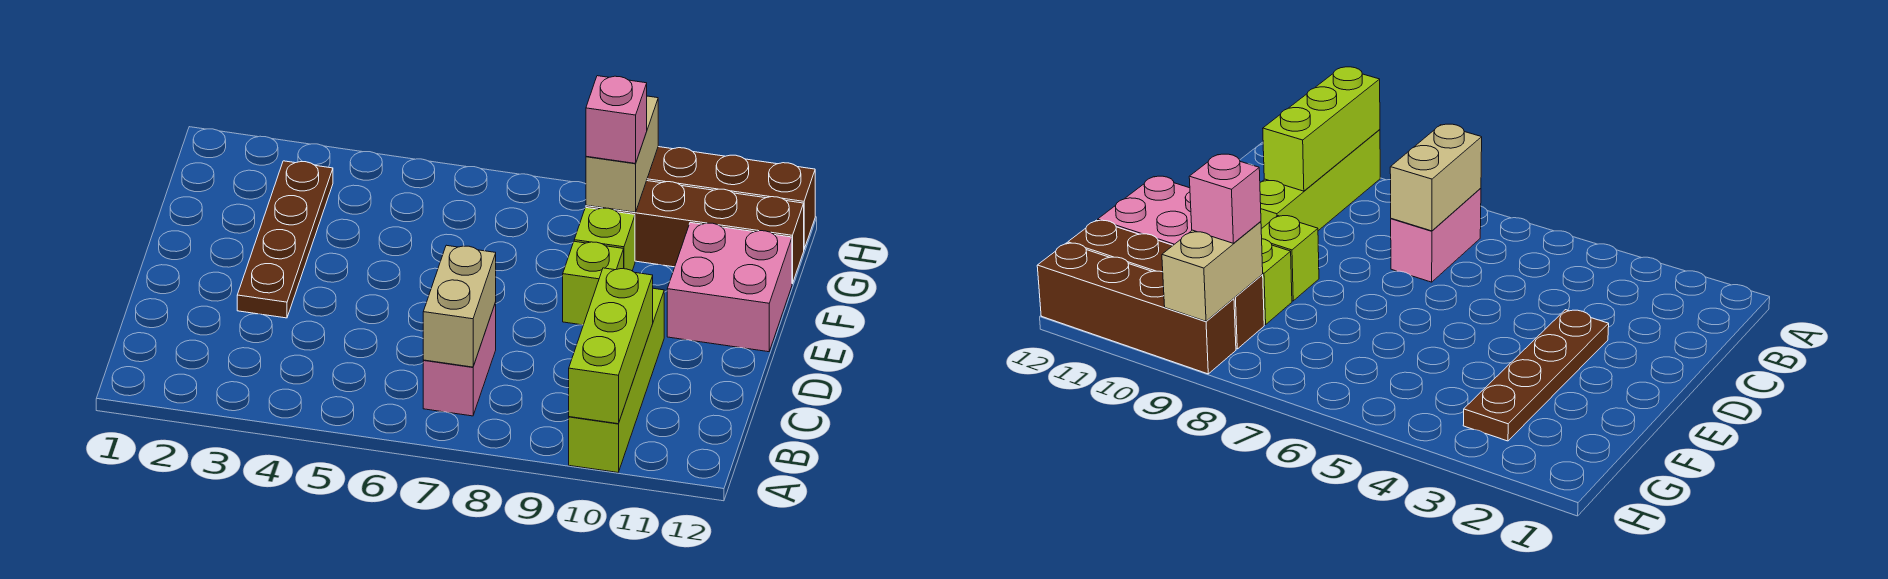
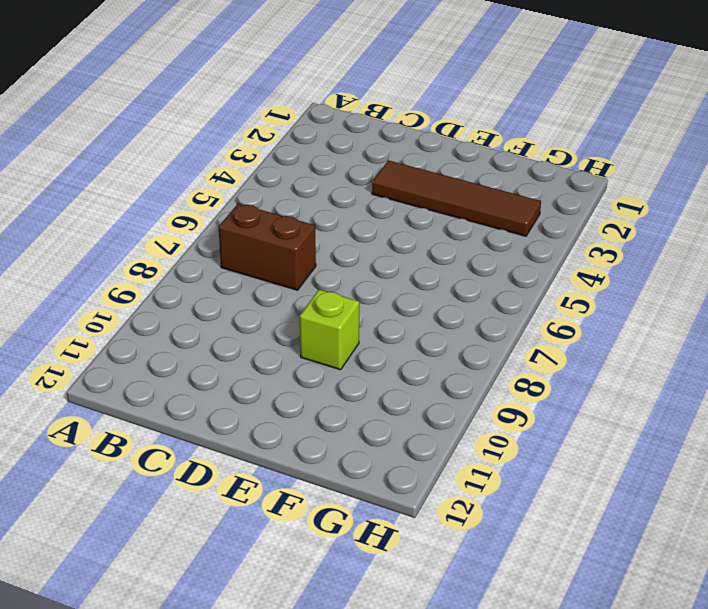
brown 1x2 brick [218,204,316,290] -> pink 1x2 brick [423,303,496,416]
brown 1x4 tile [372,160,541,236] -> brown 1x4 plate [237,161,333,318]
none -> lime 1x4 brick [569,288,664,472]
none -> pink 2x2 brick [667,223,792,352]
none -> lime 1x1 brick [574,208,635,271]

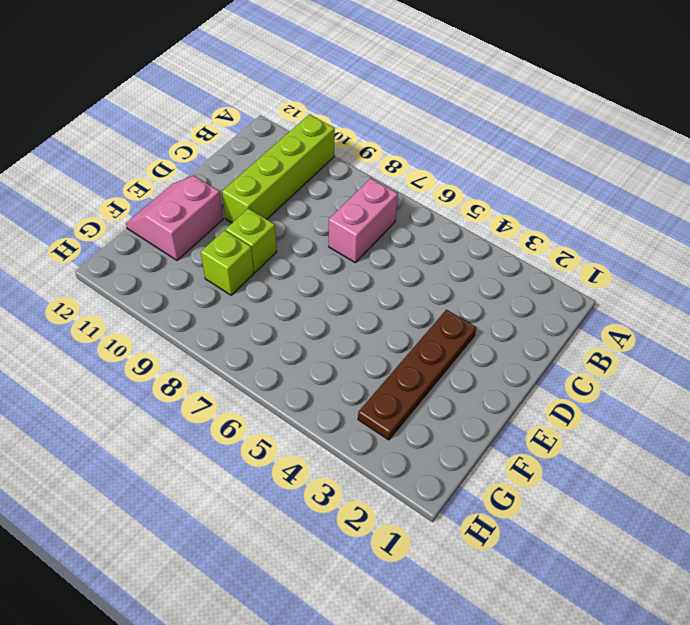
pink 2x2 slope [126,176,223,260] -> pink 2x2 brick [667,223,792,352]
none -> brown 1x4 brick [586,181,804,284]
none -> brown 1x4 brick [647,147,815,249]
none -> lime 1x3 brick [569,268,653,424]

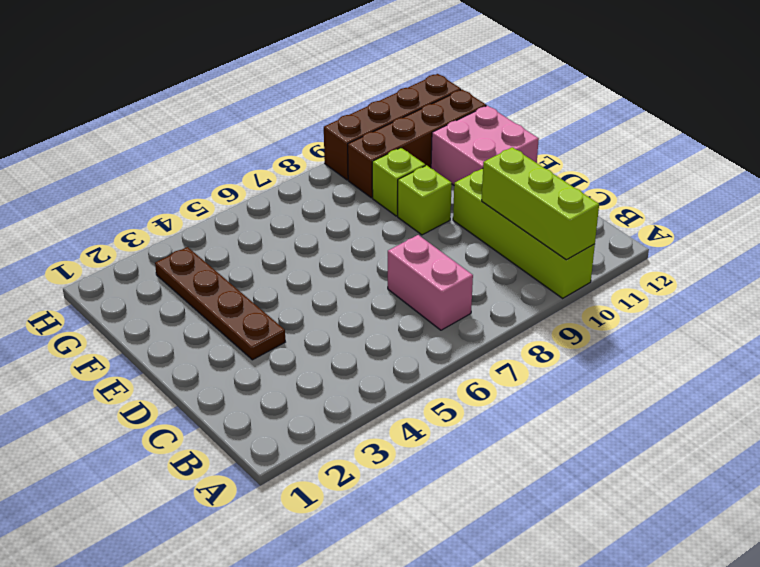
none -> tan 1x2 brick [423,245,496,367]
none -> tan 1x2 brick [586,96,658,212]
none -> pink 1x1 brick [586,76,647,163]

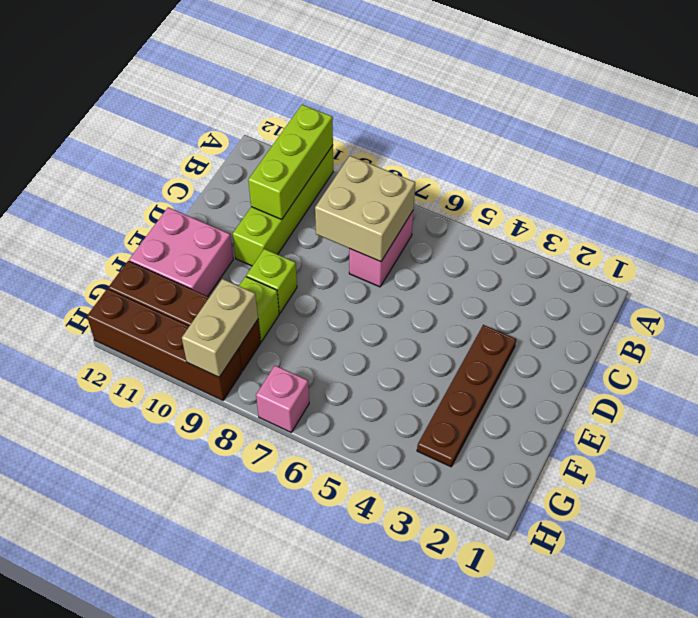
tan 2x2 brick [315,156,415,262] -> tan 1x2 brick [423,245,496,367]
pink 1x1 brick [256,366,309,432] -> pink 1x1 brick moved to [586,76,647,163]

